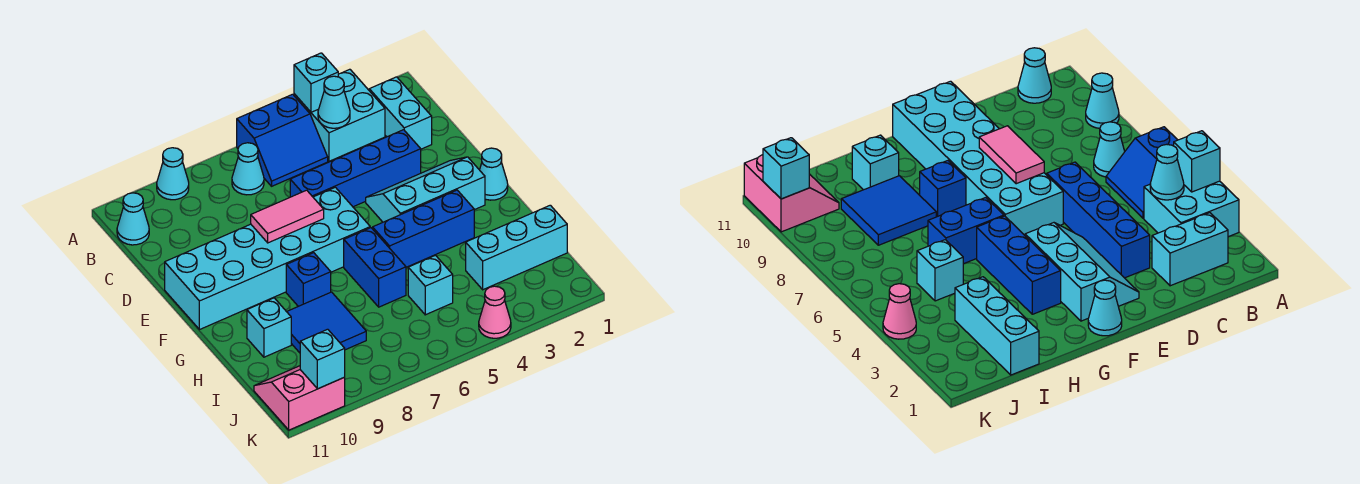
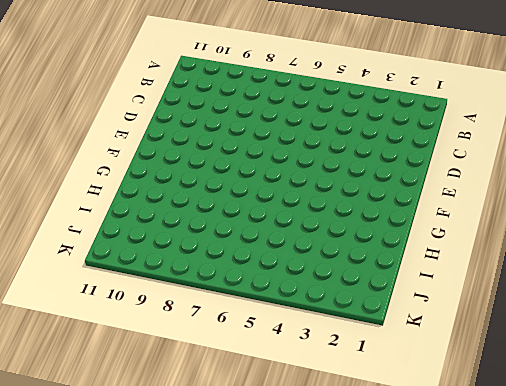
none -> cyan 2x2 brick [294,69,385,161]
none -> blue 2x2 slope [237,94,328,186]
none -> cyan 1x1 cone [157,148,189,200]

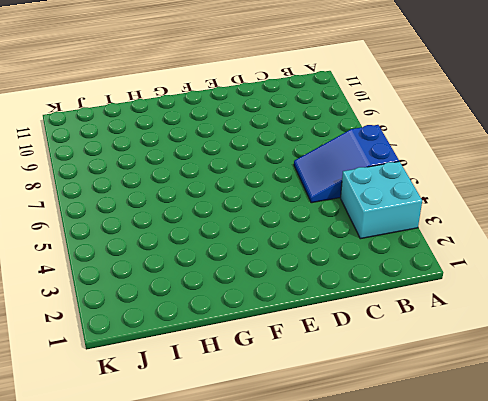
blue 2x3 slope [294,125,399,203] -> blue 2x2 slope [237,94,328,186]
none -> cyan 1x1 cone [157,148,189,200]
none -> cyan 1x2 brick [369,77,432,149]
none -> cyan 1x1 cone [232,143,264,195]

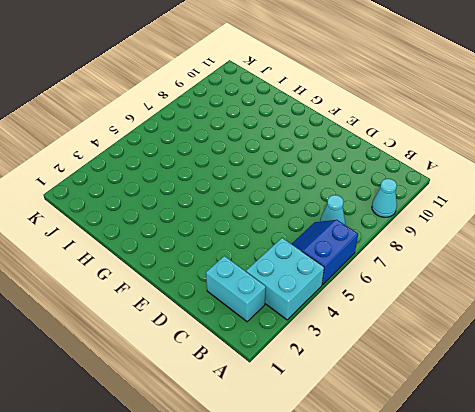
none -> cyan 1x1 cone [117,193,149,245]
none -> blue 1x4 brick [290,130,421,207]
none -> cyan 2x3 slope [366,157,485,222]

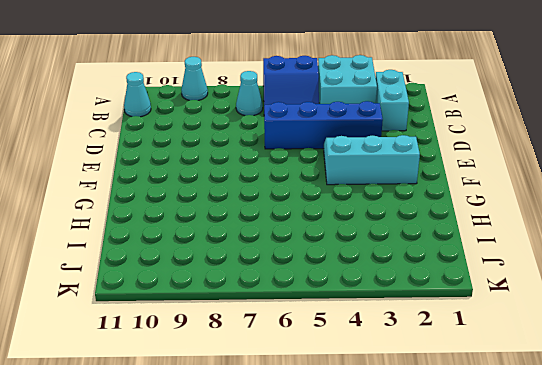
none -> cyan 2x6 brick [165,187,370,330]
none -> cyan 1x1 cone [480,148,508,200]
none -> blue 1x3 brick [373,190,474,267]

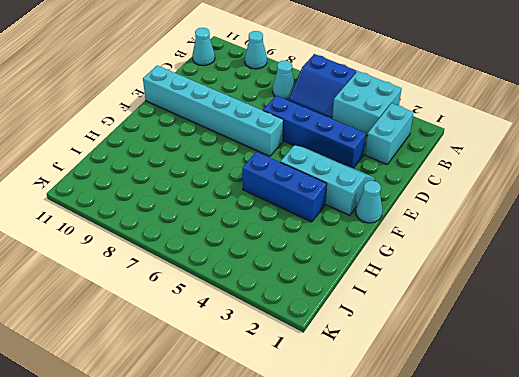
cyan 1x6 brick [143,65,284,156] -> cyan 2x6 brick [165,187,370,330]
none -> blue 1x2 brick [344,228,406,307]
none -> blue 1x1 brick [286,253,331,306]
none -> blue 2x2 tile [287,292,366,353]

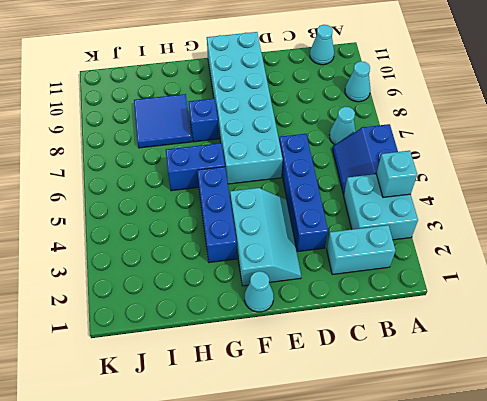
none -> cyan 1x1 brick [247,298,291,357]
none -> cyan 1x3 brick [466,205,567,290]
none -> cyan 1x1 brick [408,255,453,315]

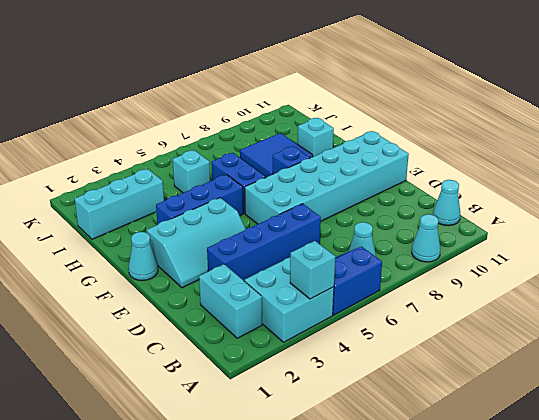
none -> pink 2x2 slope [254,366,345,430]
none -> pink 1x1 cone [479,286,511,338]
none -> cyan 1x1 cone [318,76,350,128]

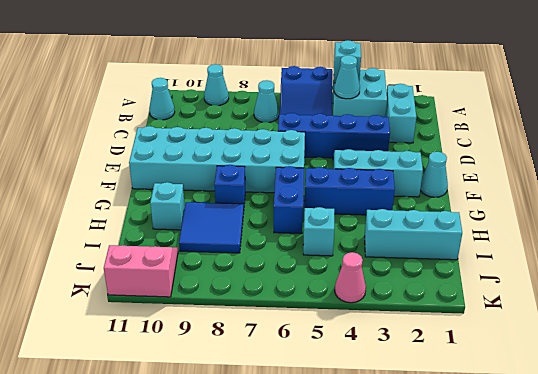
none -> pink 1x2 tile [251,190,324,243]
none -> cyan 1x1 brick [300,329,345,389]

